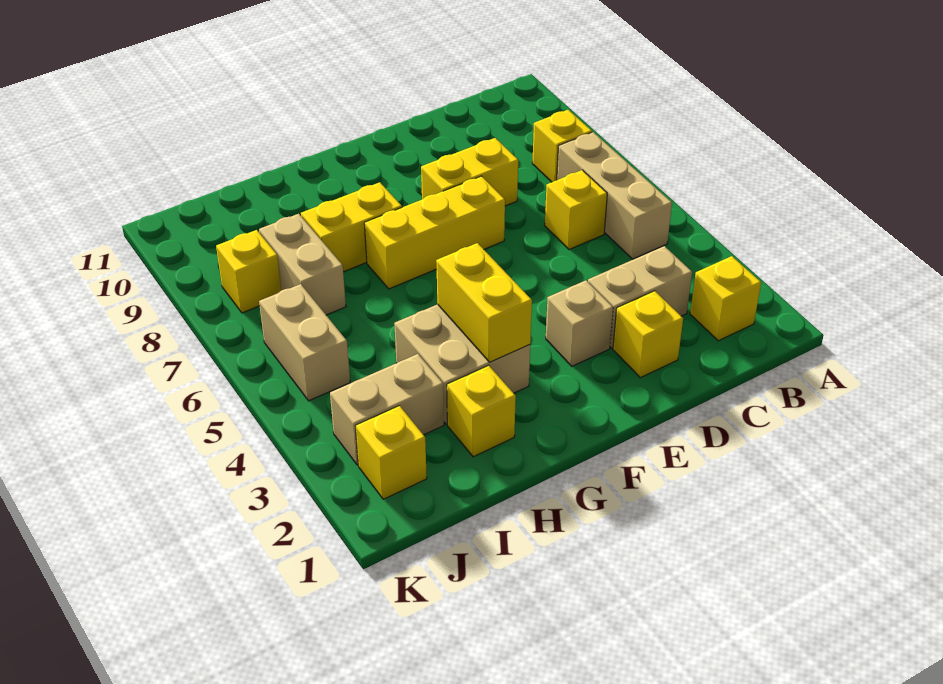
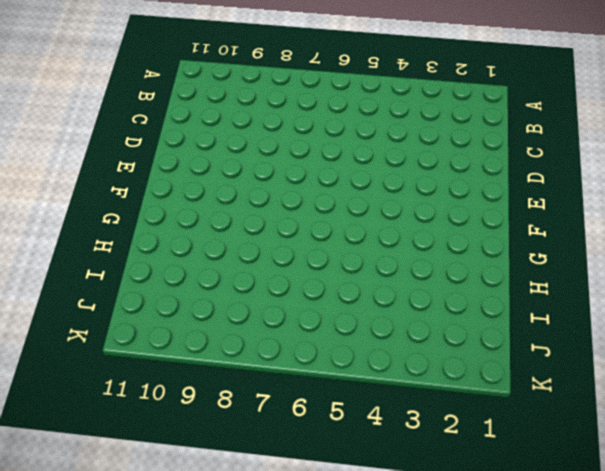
none -> yellow 1x1 brick [690,256,761,341]
none -> tan 1x3 brick [557,132,672,259]
none -> yellow 1x1 brick [532,110,592,182]

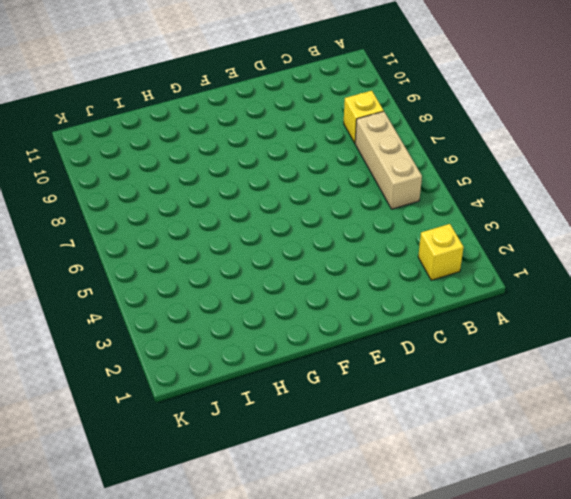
none -> tan 1x2 brick [588,246,692,348]
none -> yellow 1x1 brick [545,170,607,249]
none -> yellow 1x1 brick [613,291,683,378]

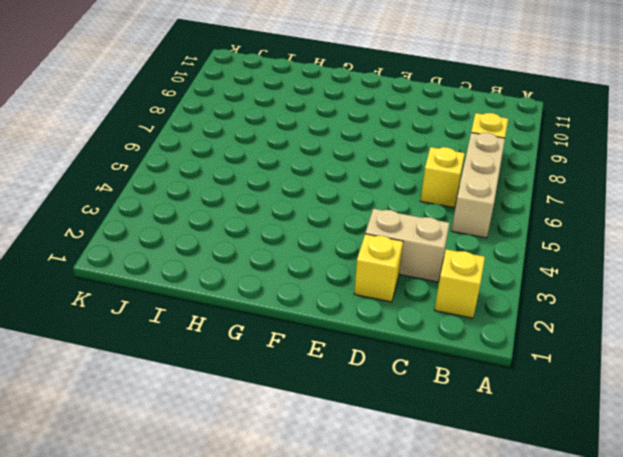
none -> yellow 1x2 brick [421,138,518,206]
none -> tan 1x1 brick [546,280,613,366]
none -> yellow 1x3 brick [364,176,505,289]

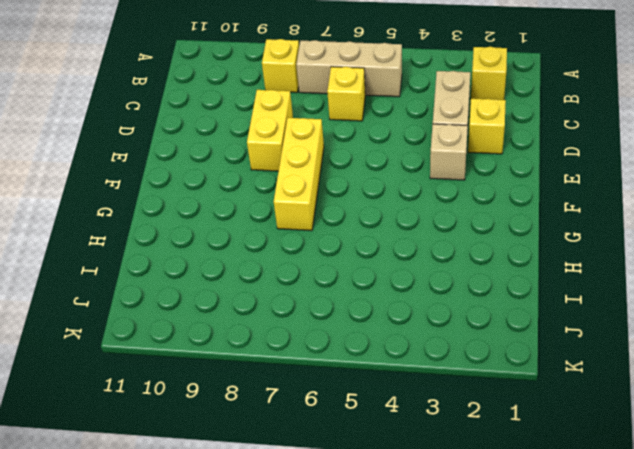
none -> tan 2x2 brick [394,304,530,424]
none -> yellow 1x2 brick [301,182,402,272]
none -> yellow 1x1 brick [447,365,516,457]

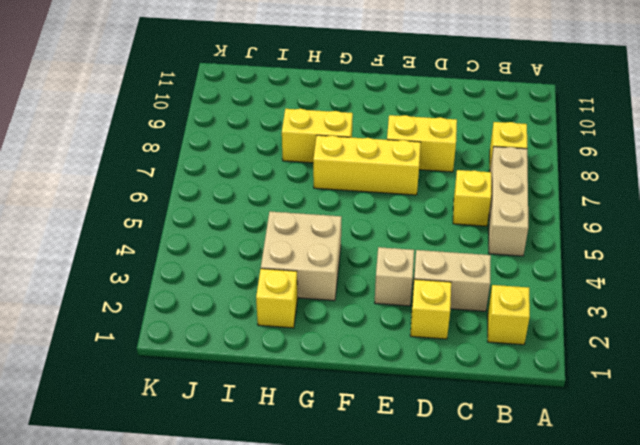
none -> tan 1x2 brick [330,354,444,465]
none -> tan 1x2 brick [259,214,346,315]
none -> yellow 1x1 brick [355,406,427,499]

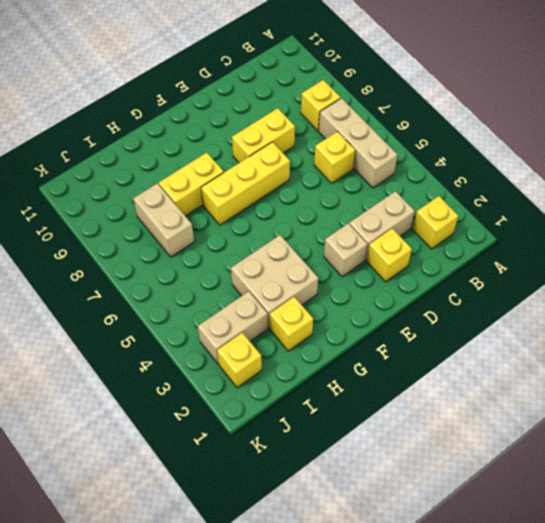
none -> tan 1x2 brick [259,284,350,401]
none -> yellow 1x1 brick [216,230,281,313]
none -> yellow 1x2 brick [436,243,532,362]

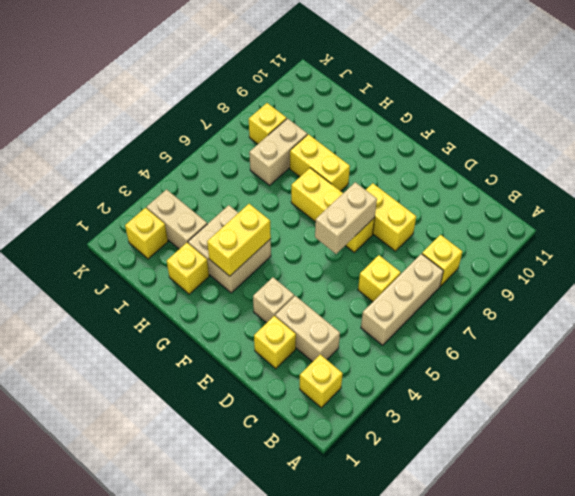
tan 1x2 brick [315,182,377,254] -> tan 1x2 brick moved to [259,284,350,401]

